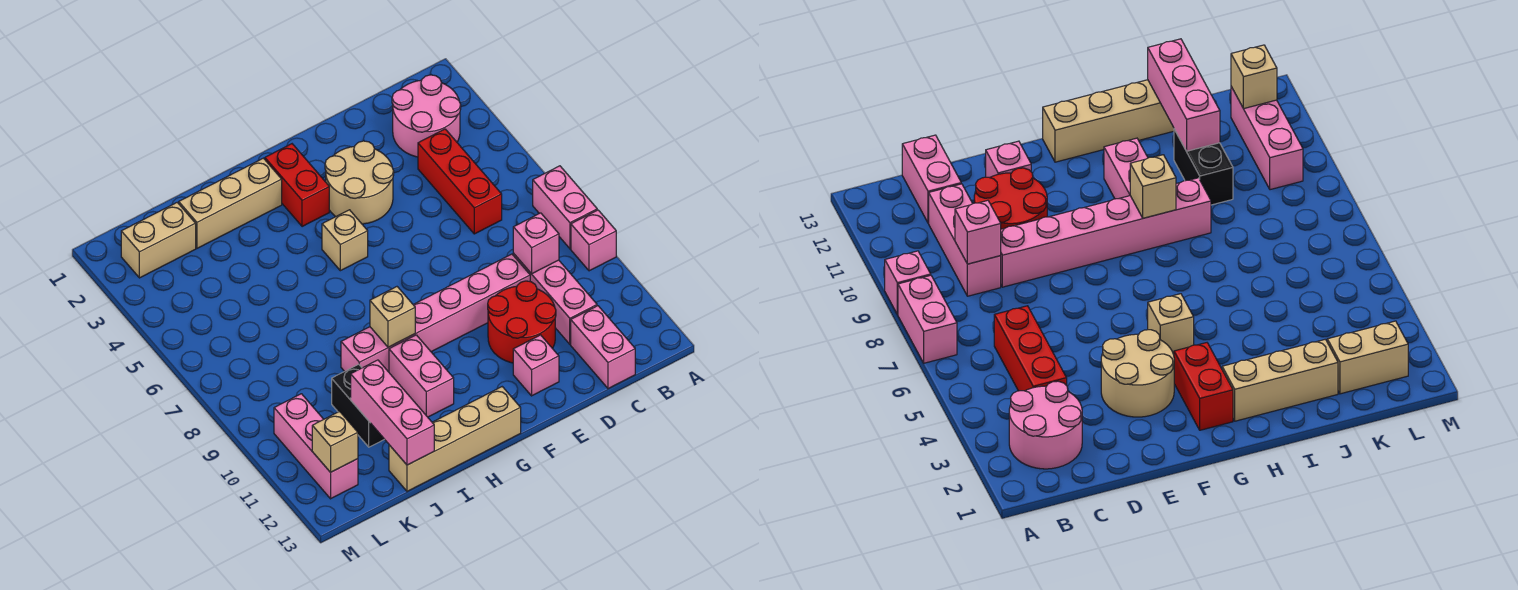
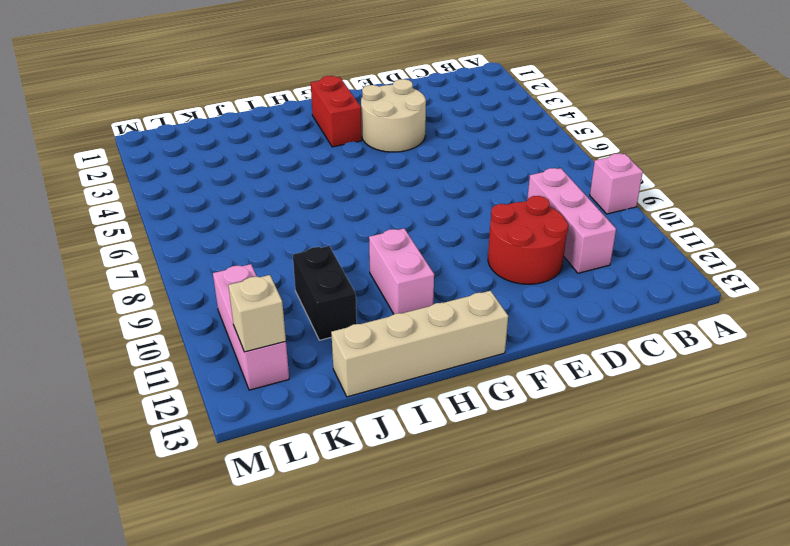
none -> pink 1x2 brick [533,166,597,249]
none -> pink 2x2 round brick [392,75,461,157]
none -> red 1x3 brick [418,129,502,234]

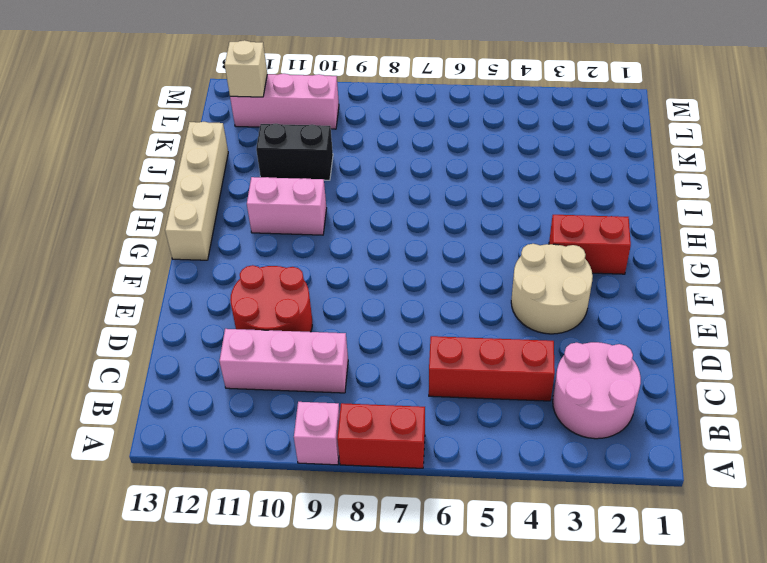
red 1x2 brick [337,403,425,468] -> pink 1x2 brick [533,166,597,249]
none -> pink 1x2 brick [571,306,635,389]
none -> pink 1x6 brick [341,254,530,372]
none -> pink 1x1 brick [513,335,559,396]

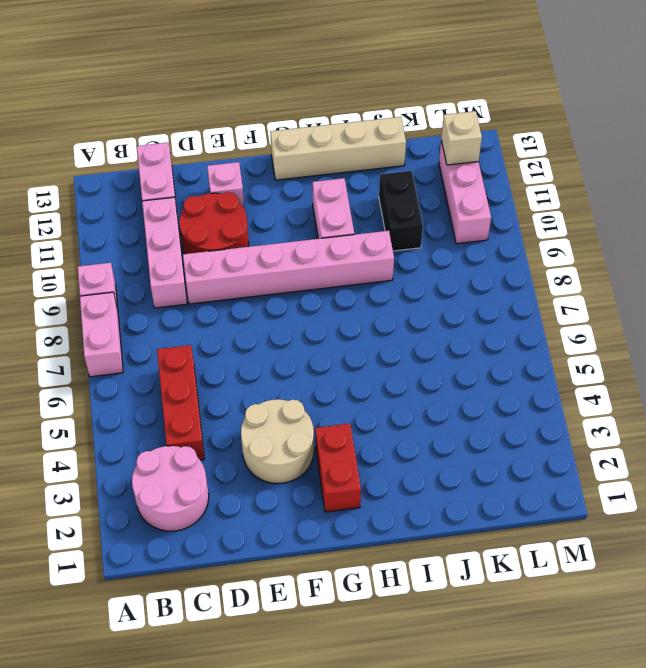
none -> tan 1x1 brick [322,210,368,271]
none -> tan 1x3 brick [179,158,282,248]
none -> tan 1x2 brick [121,202,196,278]

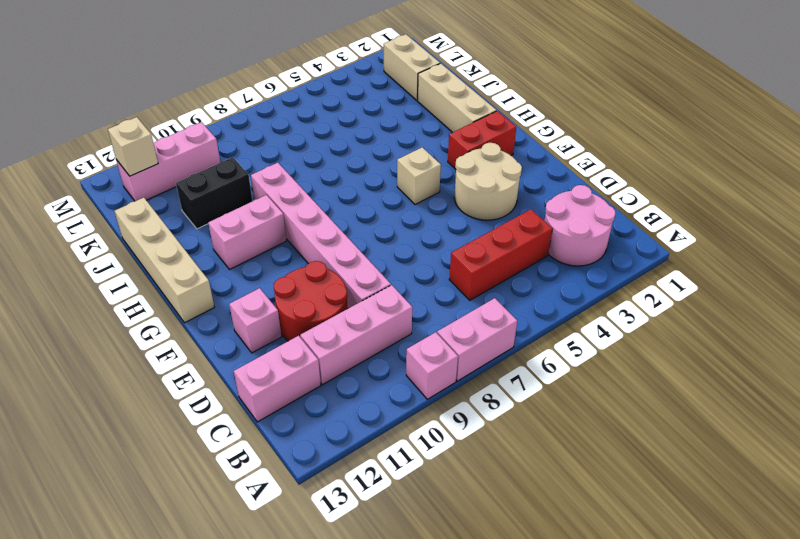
none -> pink 1x1 brick [513,213,559,274]
none -> tan 1x1 brick [370,287,415,347]
none -> pink 1x3 brick [351,360,434,465]

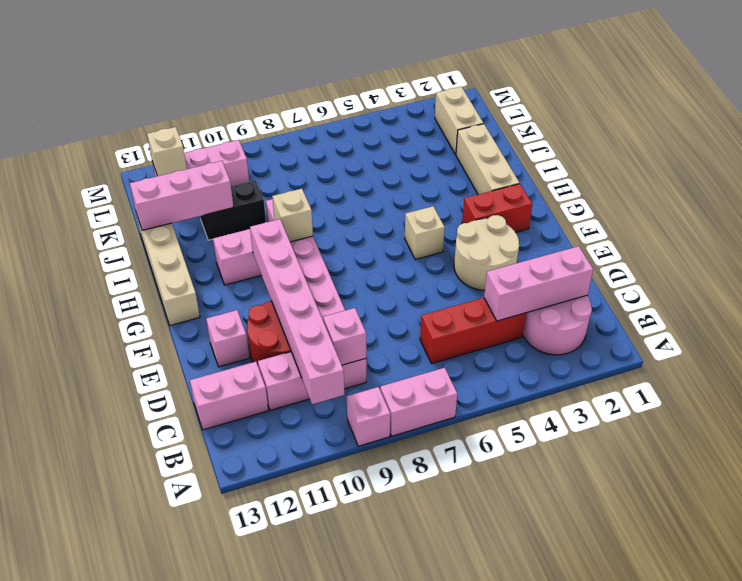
pink 1x6 brick [250,219,344,404] -> none
pink 1x3 brick [484,246,593,321] -> none

